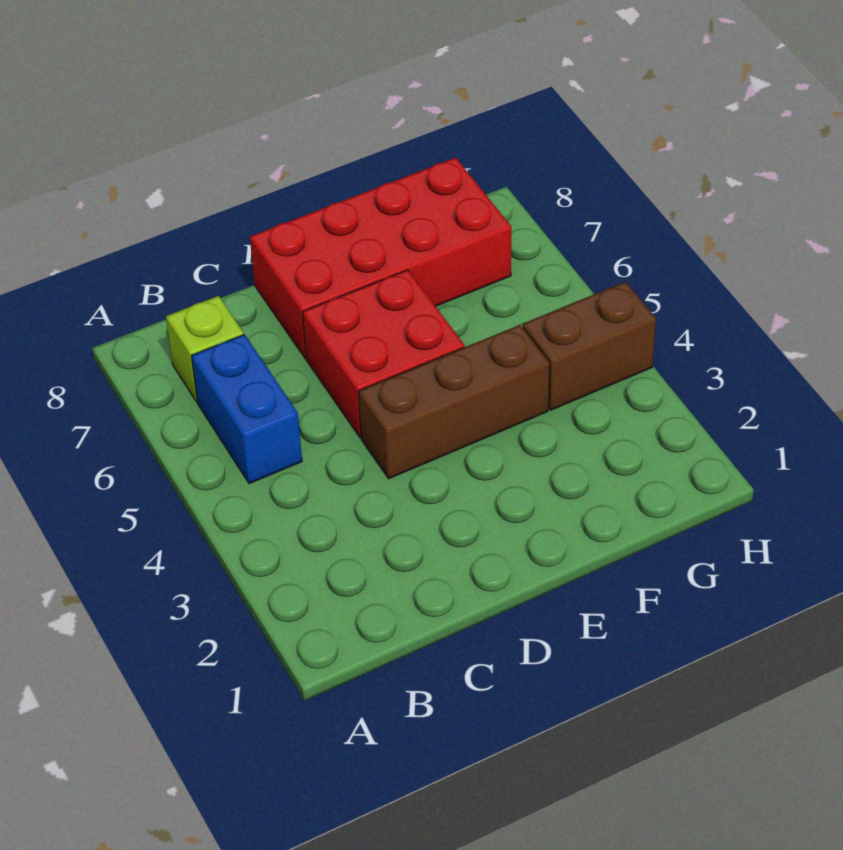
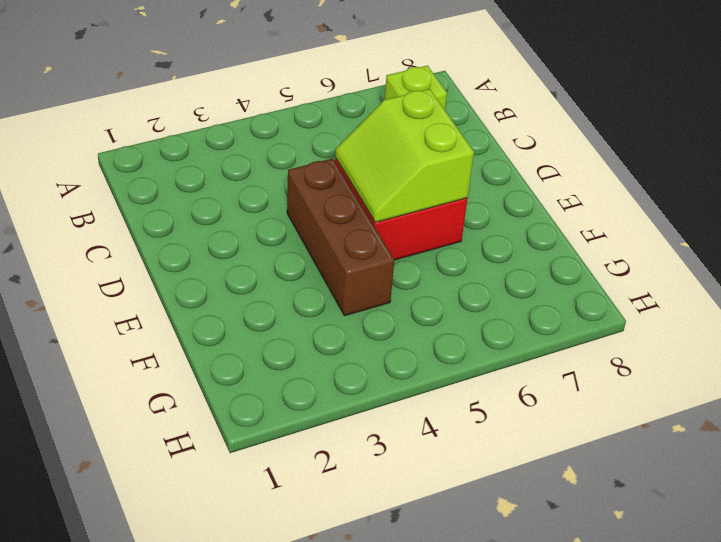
lime 2x2 slope [335,89,474,222] -> none
none -> blue 1x2 brick [192,335,302,484]
none -> red 2x4 brick [250,158,511,359]

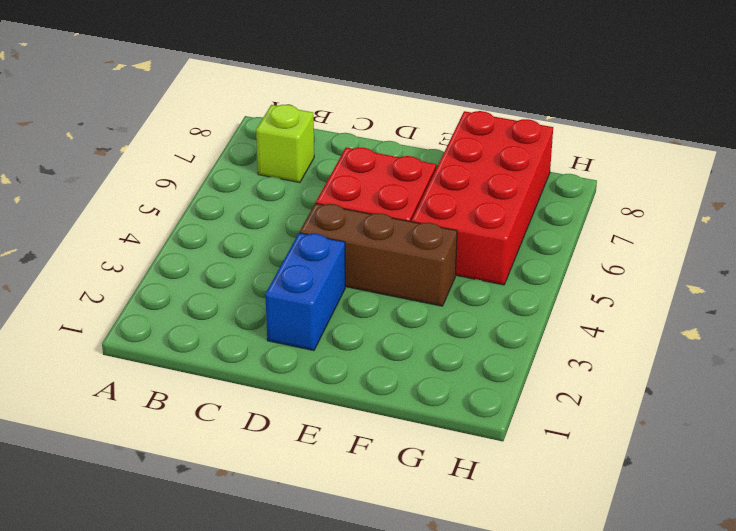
blue 1x2 brick [265,233,345,351] -> blue 1x2 brick moved to [192,335,302,484]
red 2x4 brick [411,111,553,285] -> red 2x4 brick turned to [250,158,511,359]
none -> brown 1x2 brick [522,282,656,410]

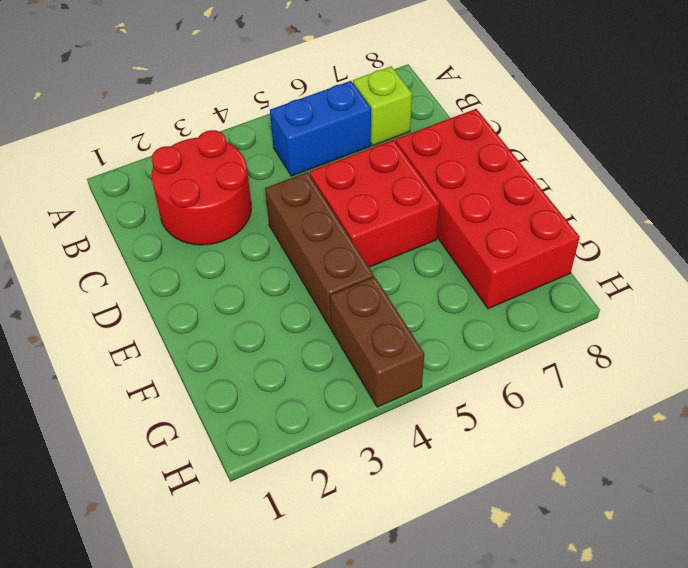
red 2x2 round brick [152,130,251,245] -> none

